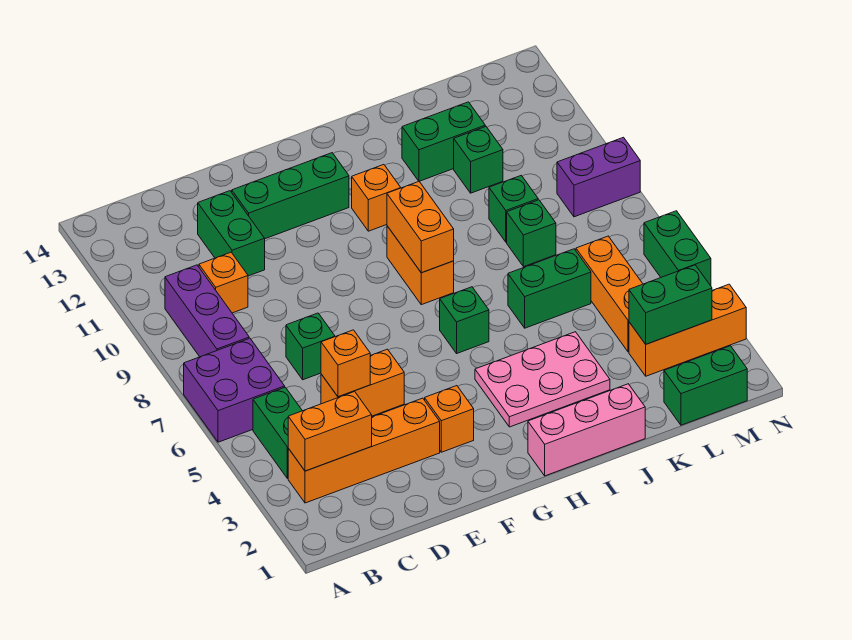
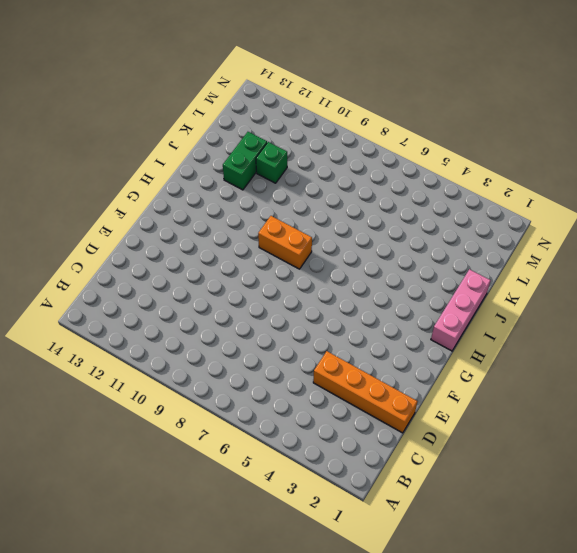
orange 1x4 brick [313,351,418,433] -> orange 1x4 brick turned to [288,398,440,503]
none -> purple 2x2 brick [184,338,285,442]
none -> green 1x2 brick [253,387,302,479]
none -> purple 1x3 brick [165,265,249,357]

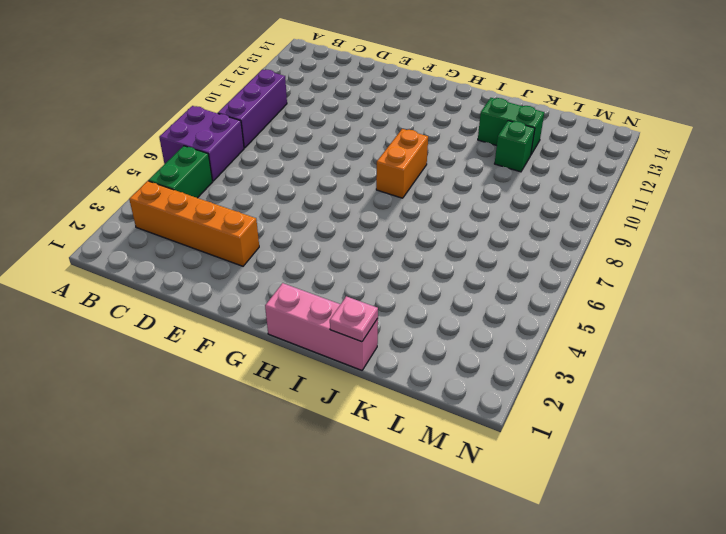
pink 1x1 plate [330,296,378,342] -> none
none -> orange 1x1 brick [199,252,248,313]
none -> orange 1x2 brick [321,349,404,416]
none -> green 1x1 brick [286,313,335,380]

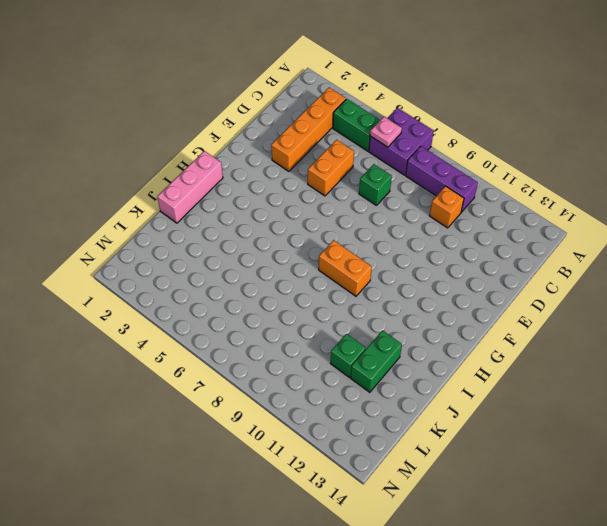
pink 1x1 plate [370,117,402,147] -> none
none -> green 1x2 brick [198,191,265,276]
none -> green 1x3 brick [232,153,349,239]
none -> orange 1x1 brick [425,386,474,452]

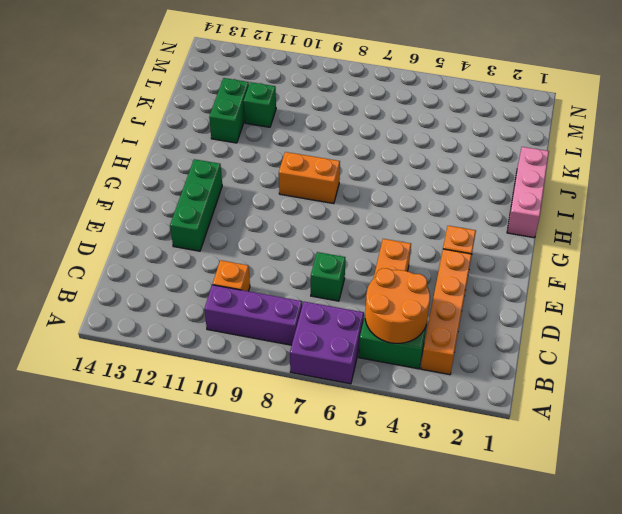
orange 2x2 round brick [365,268,430,343] -> none
none -> green 1x2 brick [198,191,265,276]
none -> pink 2x3 plate [475,332,610,427]
none -> green 1x1 brick [440,287,489,353]

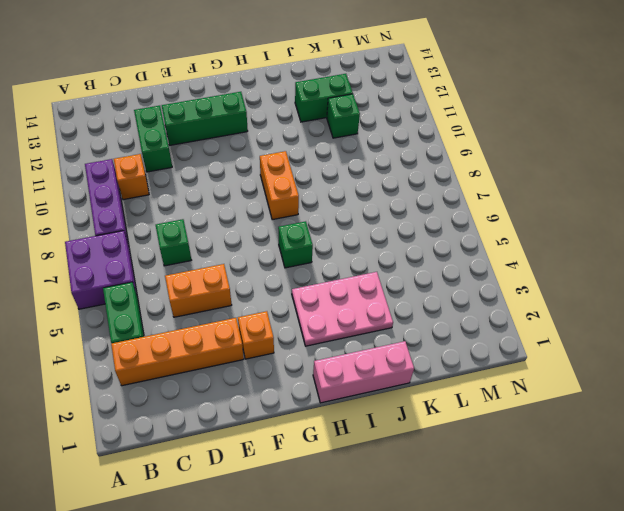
none -> orange 1x1 brick [352,165,401,231]
none -> green 1x2 brick [508,249,591,328]
none -> green 1x1 brick [507,200,556,267]

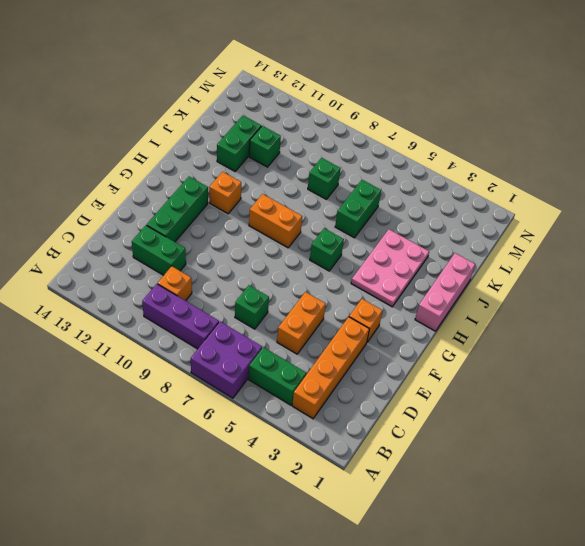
none -> green 1x1 brick [489,175,538,242]
none -> green 1x2 brick [664,346,747,425]
none -> orange 1x3 brick [629,284,746,376]

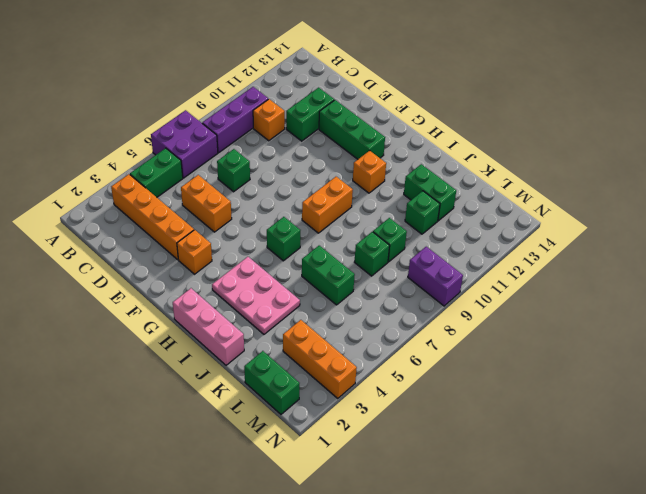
none -> orange 1x3 brick [576,236,643,352]
none -> green 1x2 brick [644,211,711,286]
none -> orange 1x2 brick [288,392,372,471]

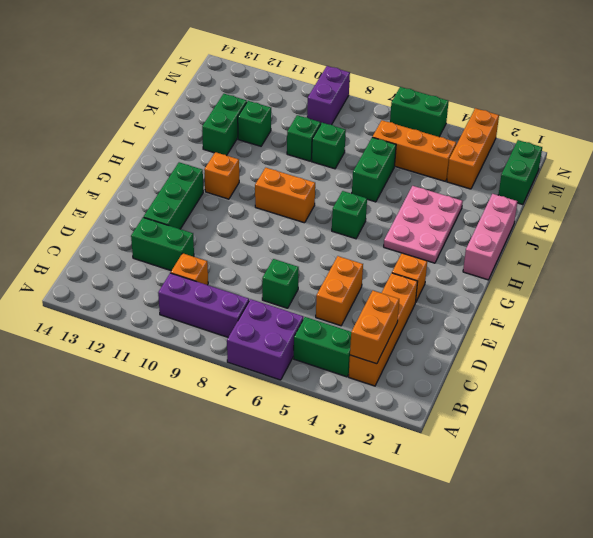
none -> orange 1x1 brick [321,330,370,397]
none -> orange 1x2 brick [387,182,454,273]
none -> green 1x2 brick [629,265,712,344]

